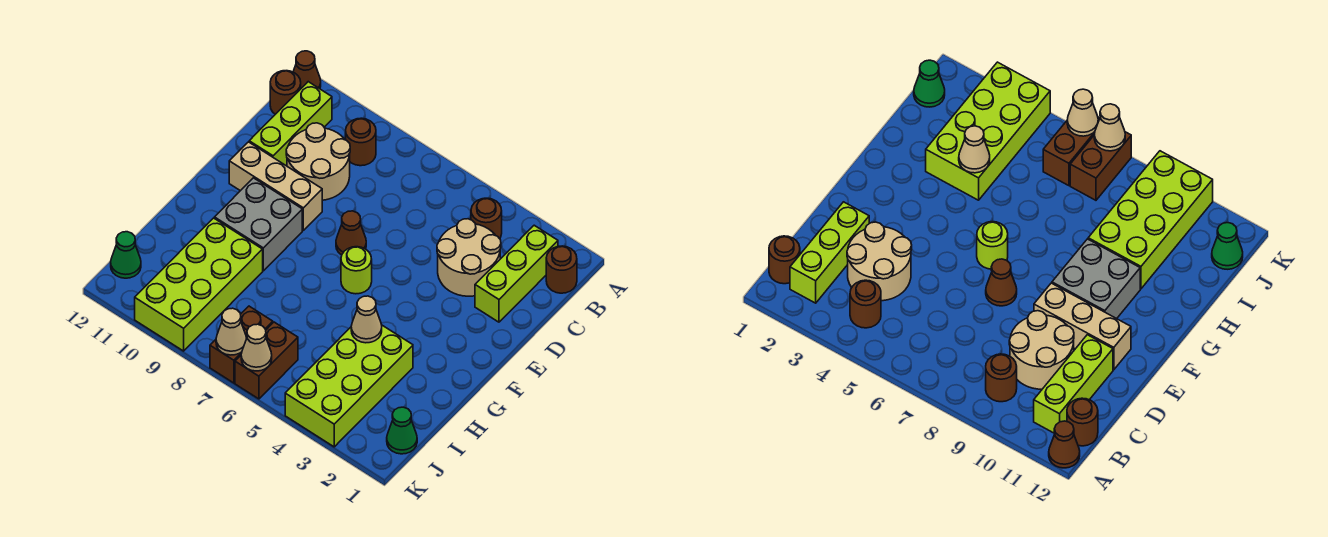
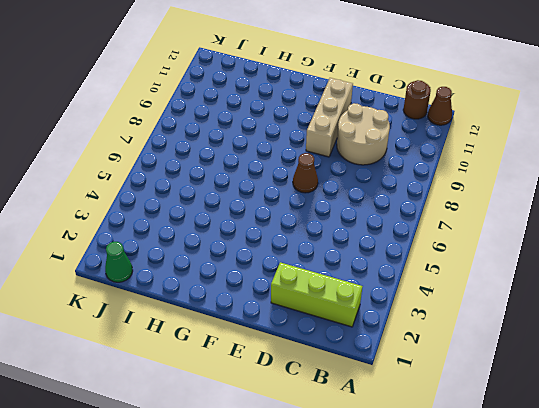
none -> brown 1x1 round brick [546,246,577,293]
none -> brown 1x1 round brick [471,198,502,239]
none -> brown 1x1 round brick [346,118,376,166]

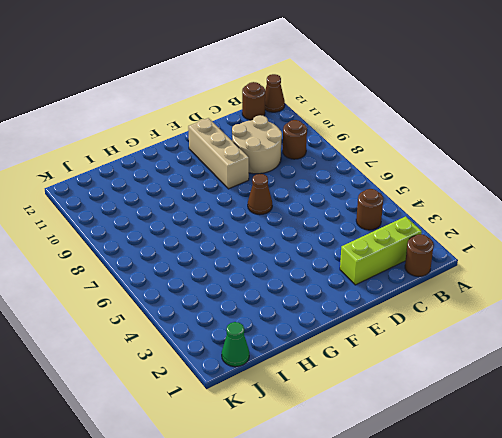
none -> lime 1x3 brick [249,82,332,165]
none -> tan 2x2 round brick [437,219,501,296]
none -> lime 1x1 round brick [341,247,372,294]

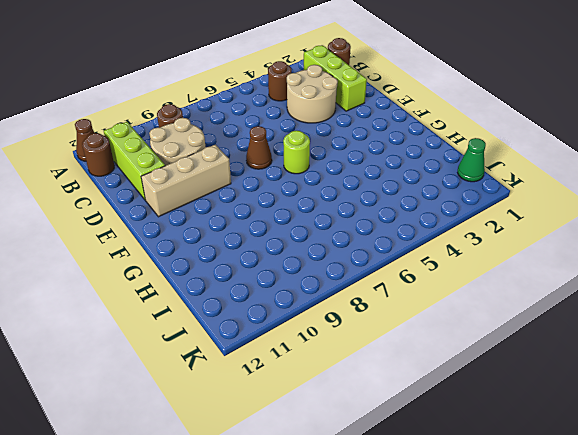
none -> grey 2x2 brick [214,178,302,271]
none -> lime 2x4 brick [285,325,413,447]
none -> lime 2x4 brick [135,218,263,351]

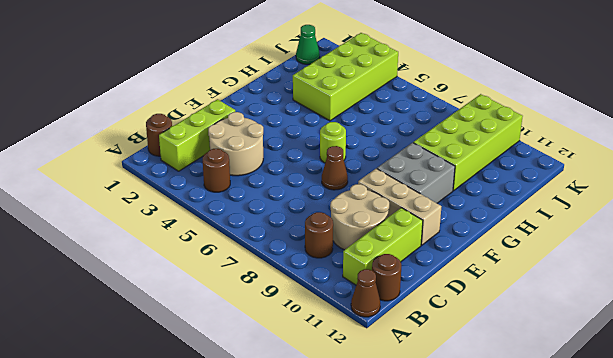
none -> brown 1x2 brick [235,322,298,399]
none -> brown 1x2 brick [210,306,273,383]
none -> green 1x1 cone [111,232,141,278]

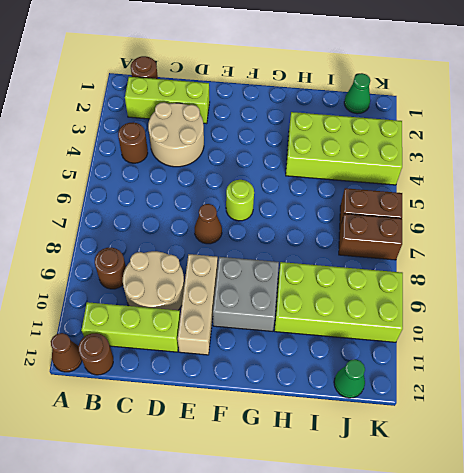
none -> tan 1x1 cone [351,296,382,343]
none -> tan 1x1 cone [241,324,272,371]
none -> tan 1x1 cone [216,308,247,355]

